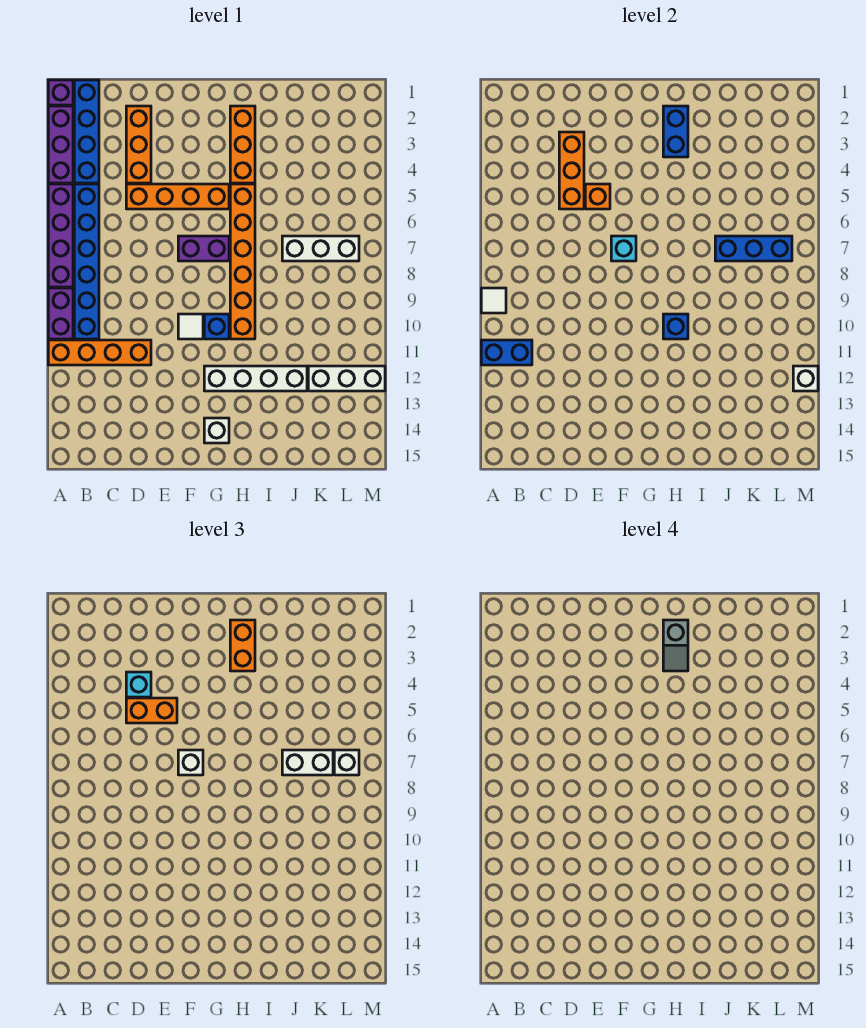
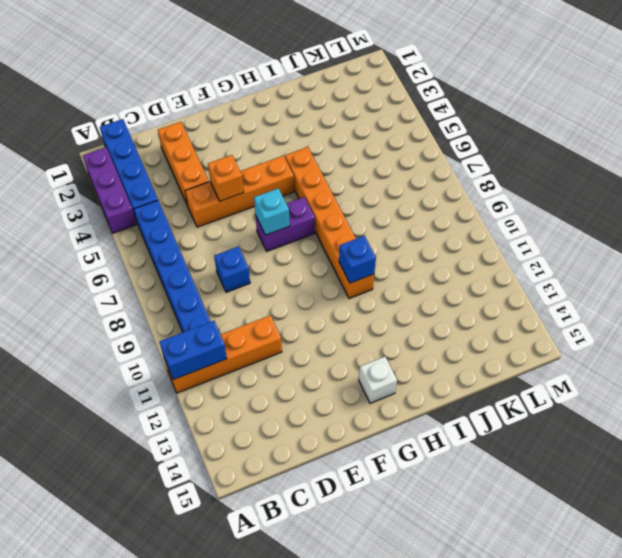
blue 1x1 brick [214,247,250,292] -> blue 1x1 brick moved to [204,314,229,339]
none -> purple 1x1 brick [48,80,73,105]
none -> purple 1x4 brick [48,184,73,287]
none -> purple 1x2 brick [48,288,73,339]
none -> white 1x1 tile [178,314,203,339]

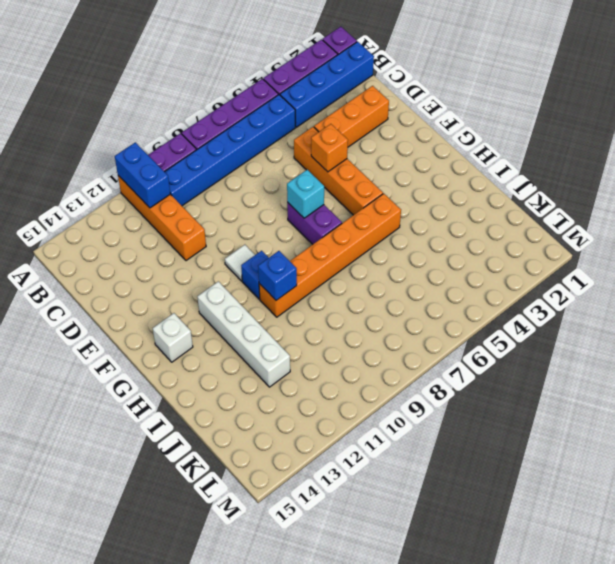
none -> orange 1x3 brick [230,106,255,183]
none -> white 1x3 brick [282,236,359,261]
none -> white 1x3 brick [308,366,385,391]
none -> white 1x1 tile [481,288,506,313]

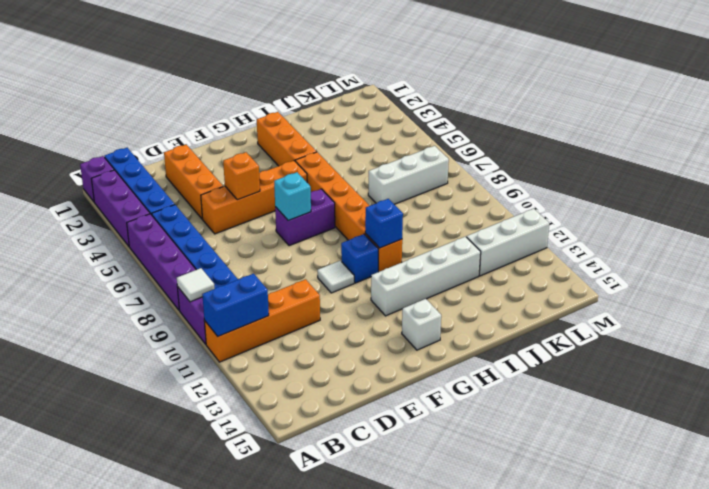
none -> orange 1x3 brick [559,132,584,209]
none -> blue 1x2 brick [663,106,688,157]
none -> blue 1x3 brick [715,236,792,261]
none -> white 1x1 brick [793,366,818,391]

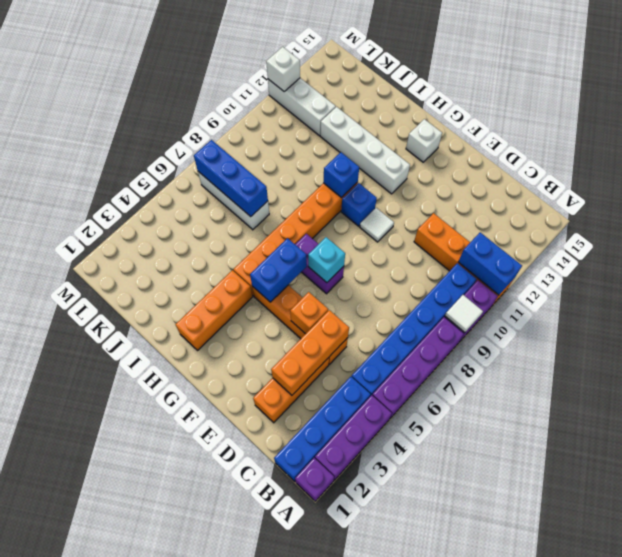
blue 1x2 brick [250,238,307,302] -> blue 1x2 brick moved to [663,106,688,157]
none -> cyan 1x1 brick [126,672,151,697]
none -> orange 1x2 brick [126,698,177,723]
none -> white 1x1 brick [178,750,203,775]
none -> orange 1x2 brick [230,620,255,671]

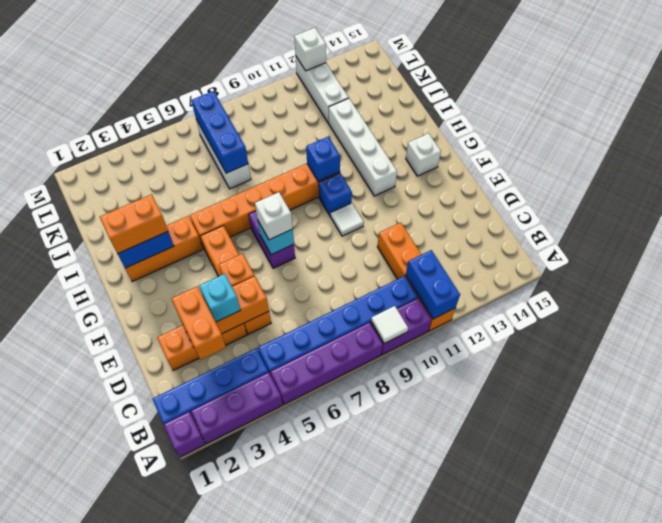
orange 1x2 brick [171,286,226,360] -> orange 1x2 brick moved to [126,698,177,723]
none -> white 1x2 brick [282,750,333,775]
none -> white 1x1 brick [334,750,359,775]
none -> grey 1x2 slope [663,620,688,671]

